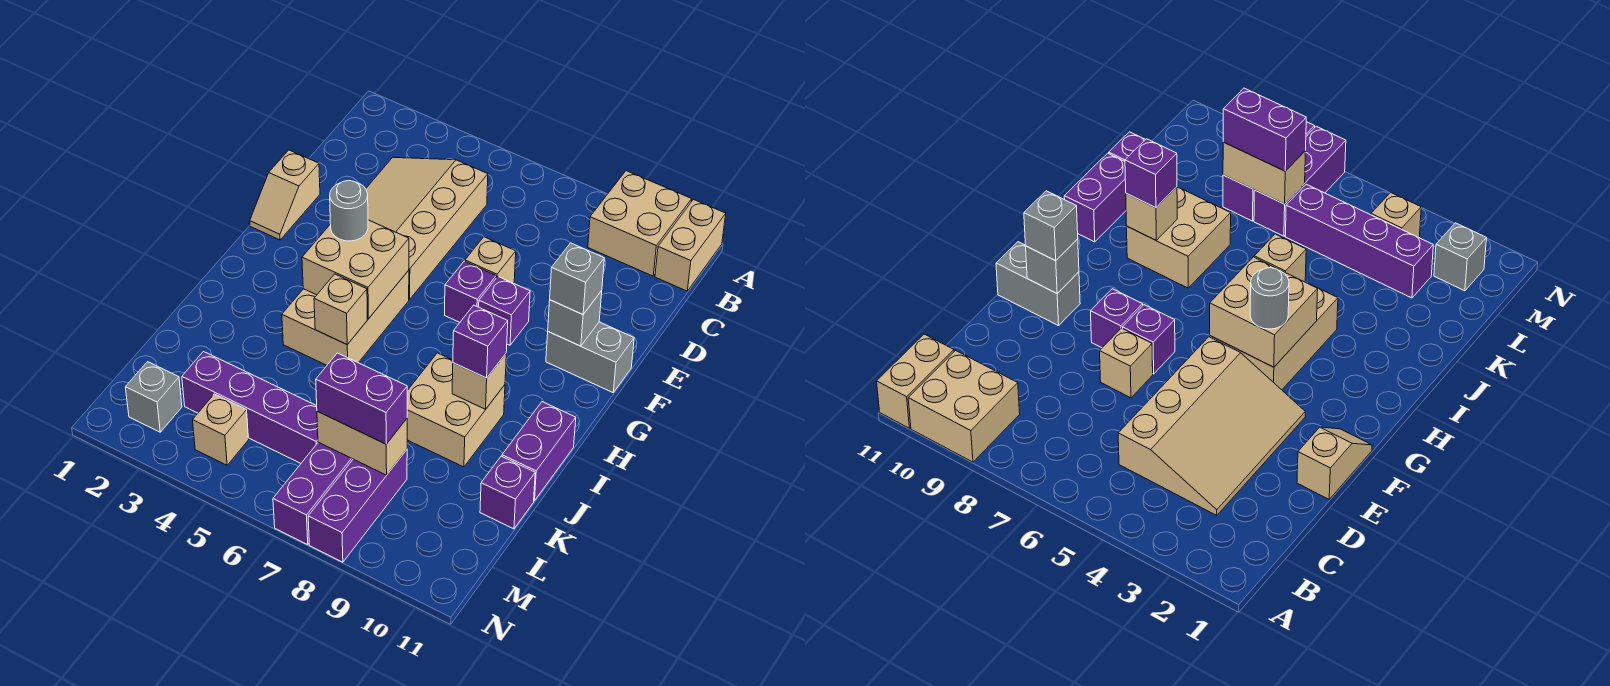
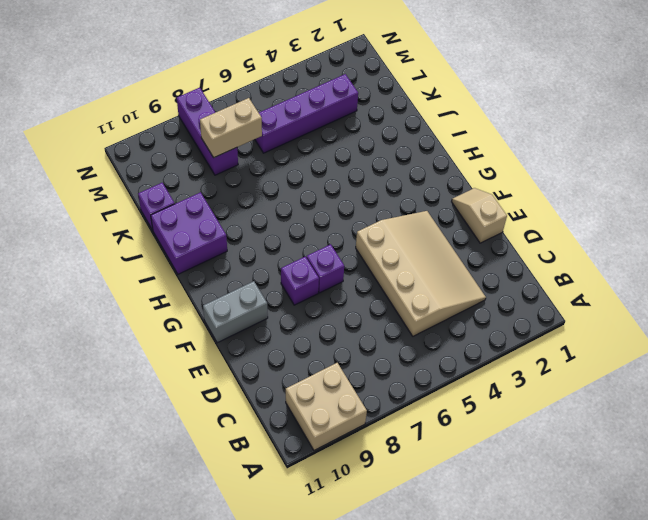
purple 2x2 brick [151,192,227,274] -> purple 1x2 brick [502,402,576,501]
none -> tan 1x2 brick [655,200,726,291]
none -> tan 1x1 brick [465,237,516,283]
none -> tan 2x3 brick [282,270,409,365]

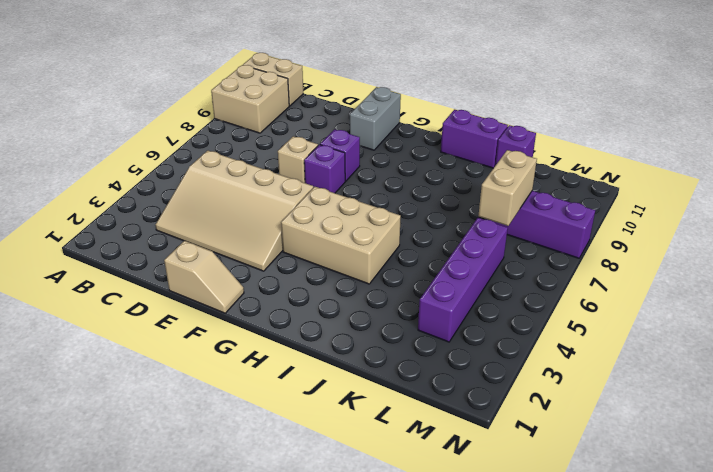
none -> tan 2x2 brick [407,353,505,467]
none -> purple 1x3 brick [273,442,353,545]
none -> grey 1x1 brick [125,362,182,432]

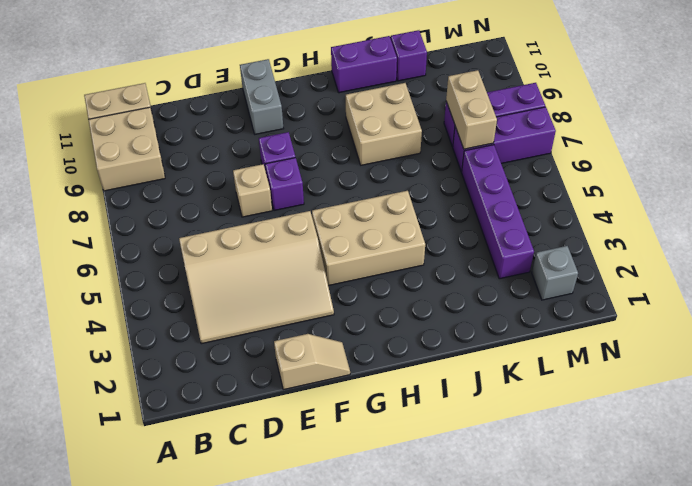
none -> tan 1x1 brick [193,394,249,465]
none -> grey 1x1 brick [548,291,602,346]
none -> tan 2x2 brick [302,220,409,319]

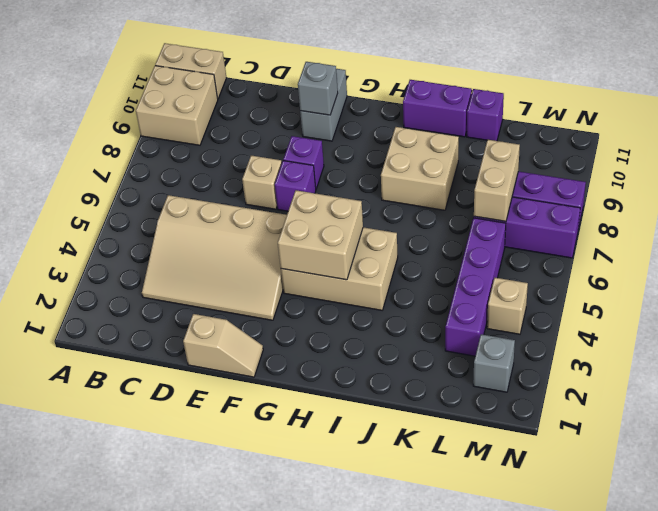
none -> tan 1x1 brick [314,274,367,344]
none -> tan 1x1 brick [452,354,506,409]
none -> grey 1x1 brick [550,243,604,314]

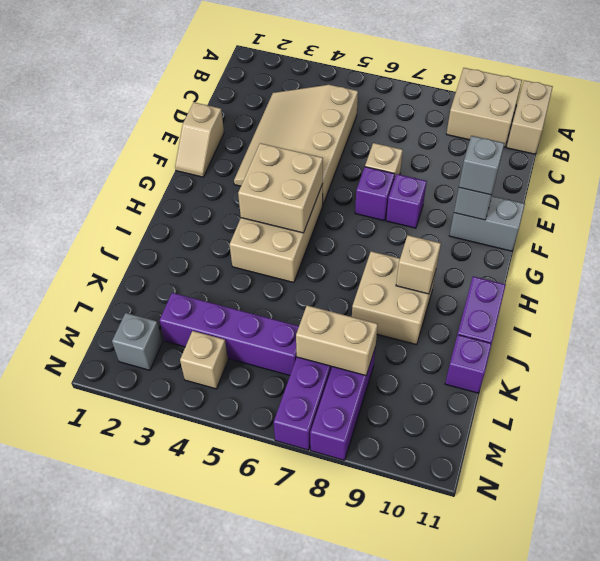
none -> tan 1x1 brick [314,274,367,344]
none -> grey 1x1 round brick [330,181,368,241]
none -> purple 1x1 brick [453,305,508,378]

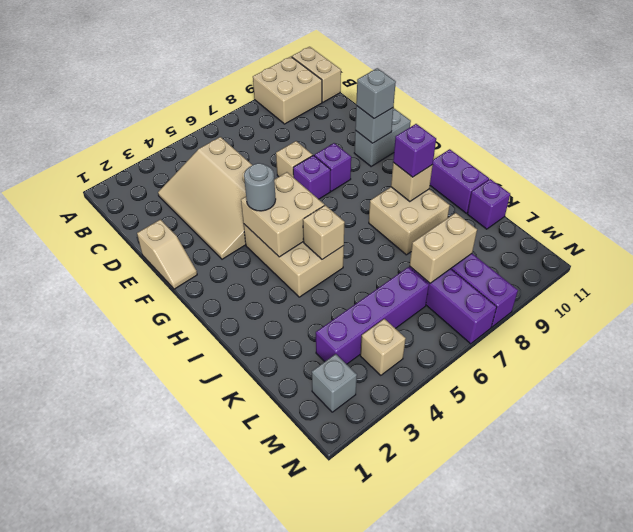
none -> purple 1x2 brick [316,353,407,444]

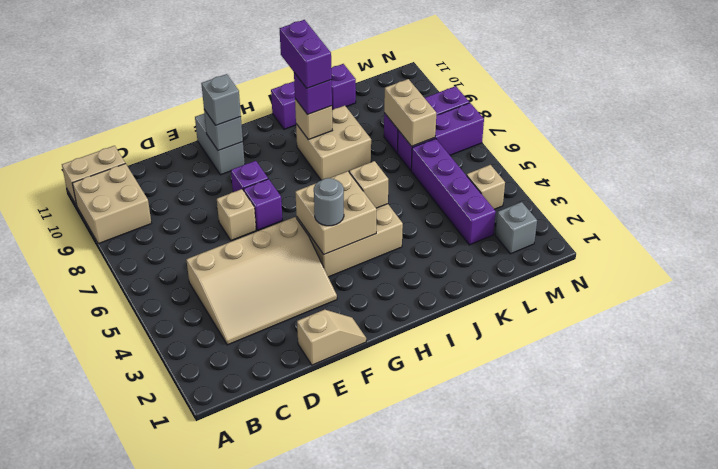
purple 1x2 brick [280,20,332,88] -> purple 1x2 brick moved to [316,353,407,444]

